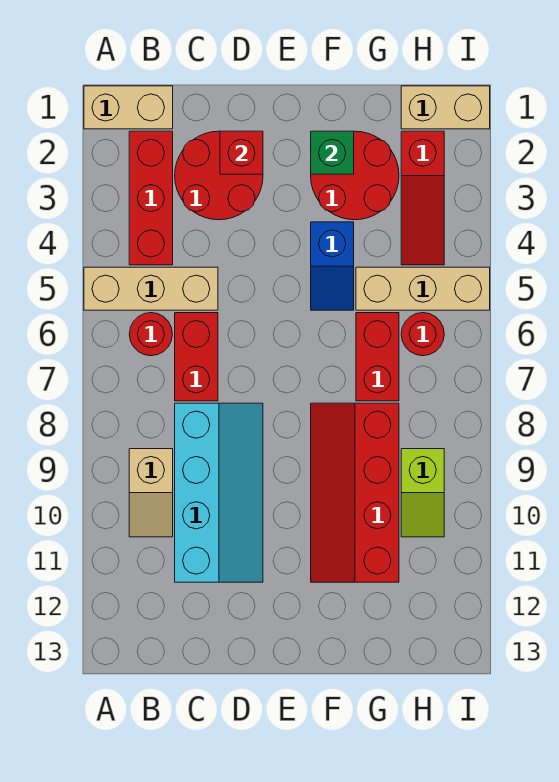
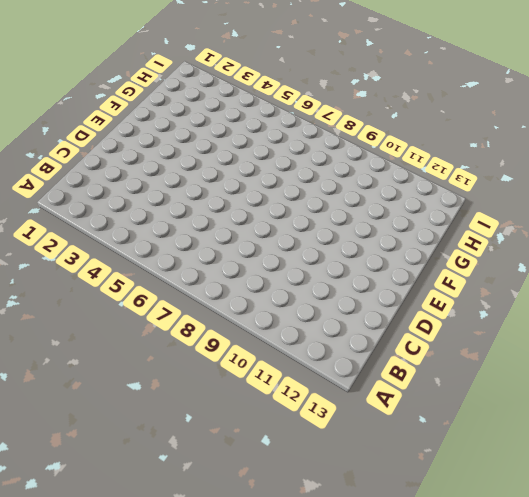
none -> tan 1x2 brick [84,86,173,129]
none -> tan 1x3 brick [84,267,218,310]
none -> red 1x3 brick [129,131,173,265]

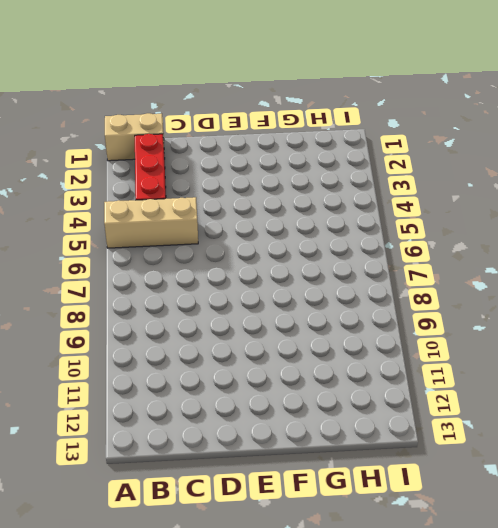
none -> red 1x1 round brick [129,313,172,356]
none -> tan 1x2 slope [129,449,173,537]
none -> red 2x2 round brick [175,131,263,220]

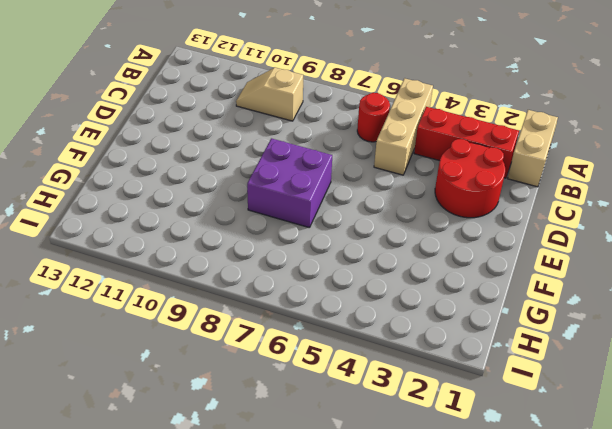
purple 2x2 brick [247,138,332,228] -> red 2x4 slope [311,403,399,582]
none -> red 1x2 brick [175,313,218,401]
none -> cyan 2x4 slope [175,403,263,582]
none -> red 2x2 round brick [311,131,399,220]

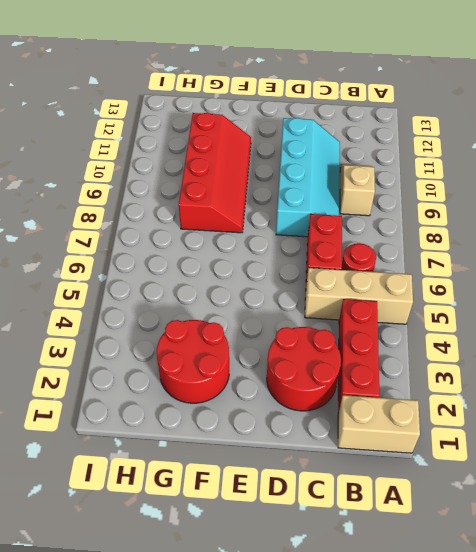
cyan 2x4 slope [276,118,340,237] -> cyan 2x4 slope turned to [175,403,263,582]
none -> blue 1x2 slope [311,222,354,310]
none -> tan 1x3 brick [356,267,490,310]
none -> red 1x2 brick [356,313,399,401]

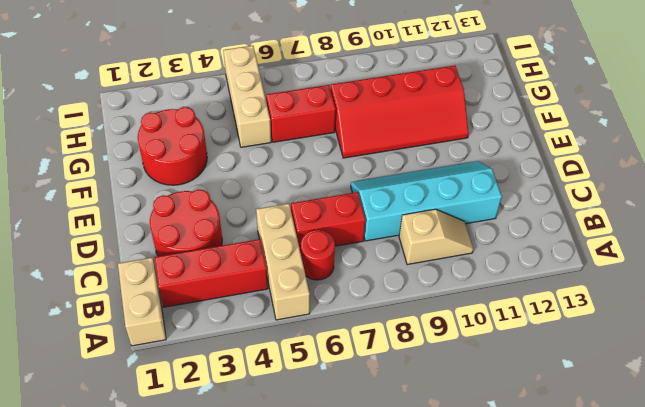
none -> blue 1x2 slope [311,222,354,310]
none -> tan 1x2 brick [401,86,490,129]
none -> red 1x3 slope [401,131,444,265]

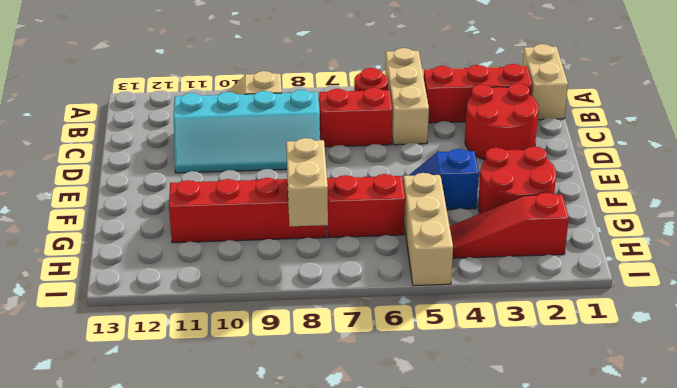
tan 1x2 brick [286,138,328,226] -> tan 1x2 brick moved to [401,86,490,129]
none -> red 1x1 round brick [401,313,444,356]
none -> lime 1x2 slope [401,449,444,537]
none -> red 1x1 brick [220,131,263,174]

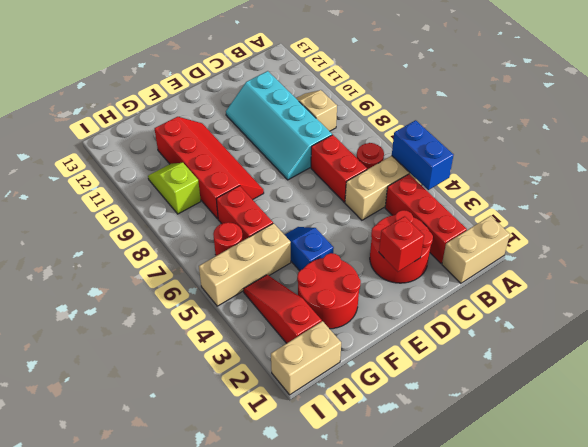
blue 1x2 brick [392,120,454,190] -> none
none -> green 1x1 brick [311,131,354,174]

